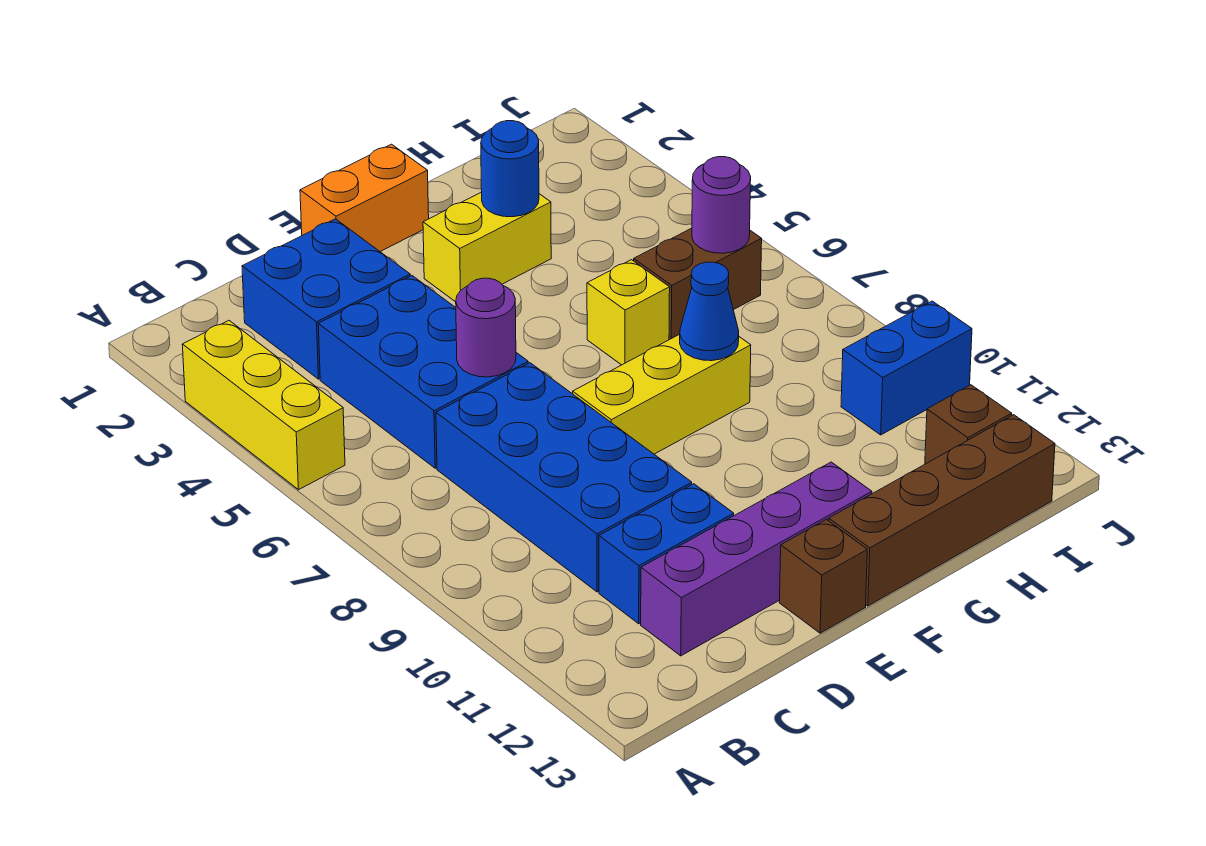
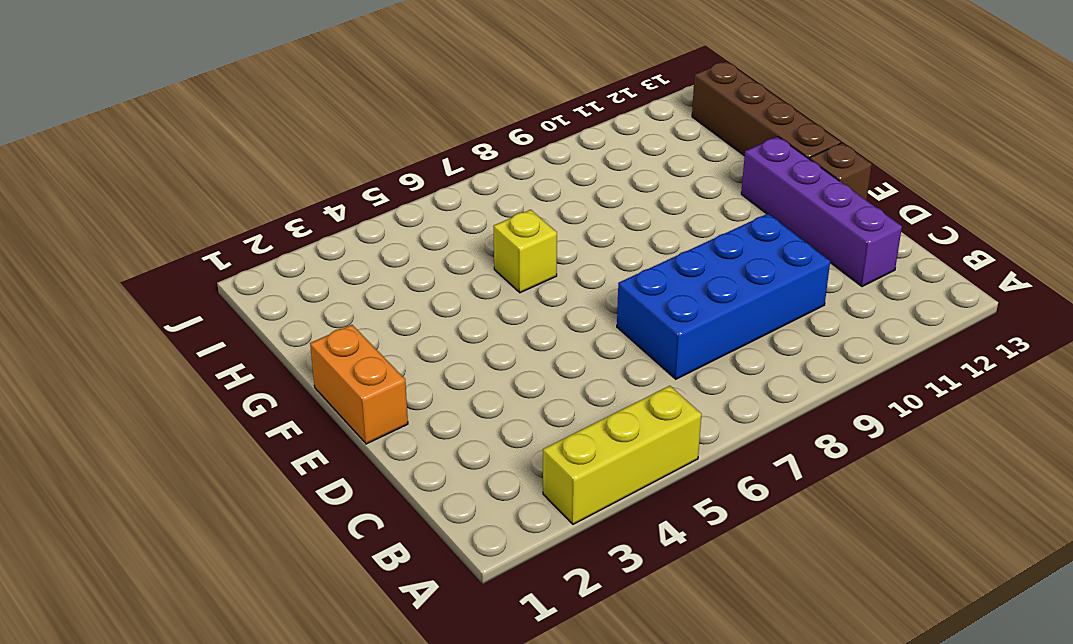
none -> blue 2x2 brick [242,219,410,379]
none -> blue 2x3 brick [318,276,528,468]
none -> blue 1x2 brick [599,484,734,624]

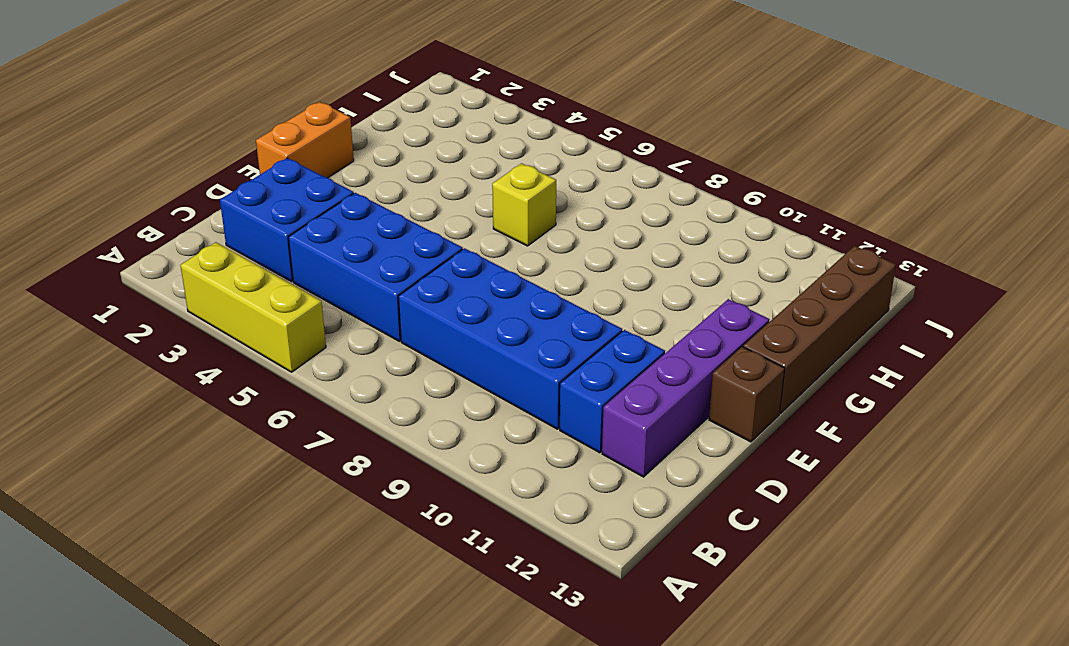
none -> yellow 1x3 brick [573,334,751,454]
none -> yellow 1x2 brick [423,192,551,302]
none -> brown 1x2 brick [634,228,762,340]

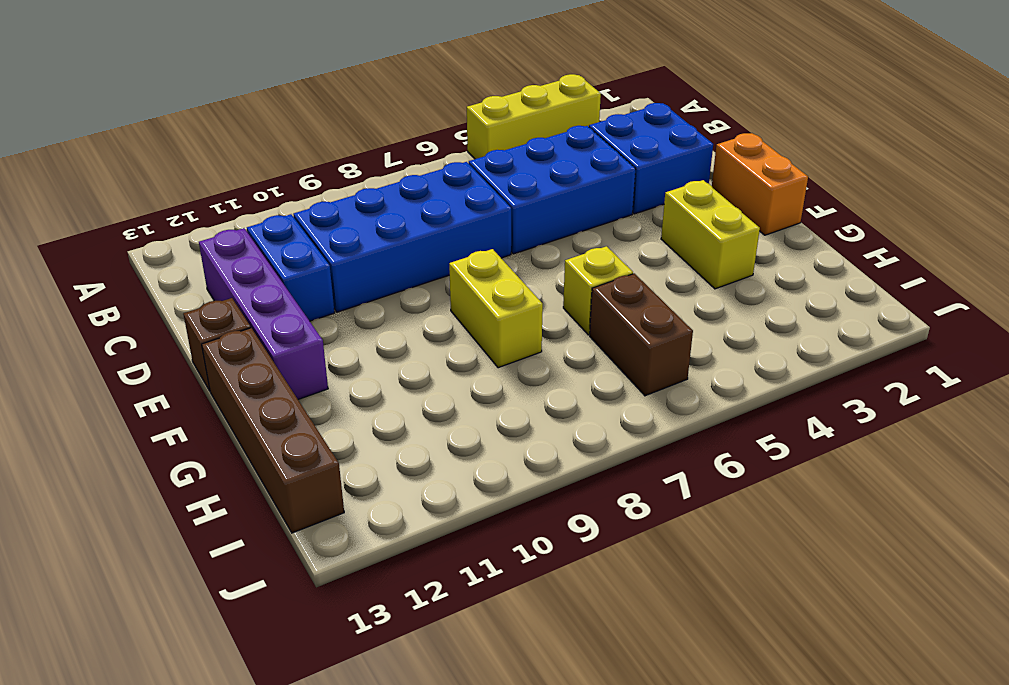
yellow 1x2 brick [449,249,543,368] -> yellow 1x3 brick [573,334,751,454]
none -> blue 1x2 brick [841,301,972,435]
none -> brown 1x1 brick [925,385,1012,464]
none -> purple 1x1 round brick [456,278,516,377]

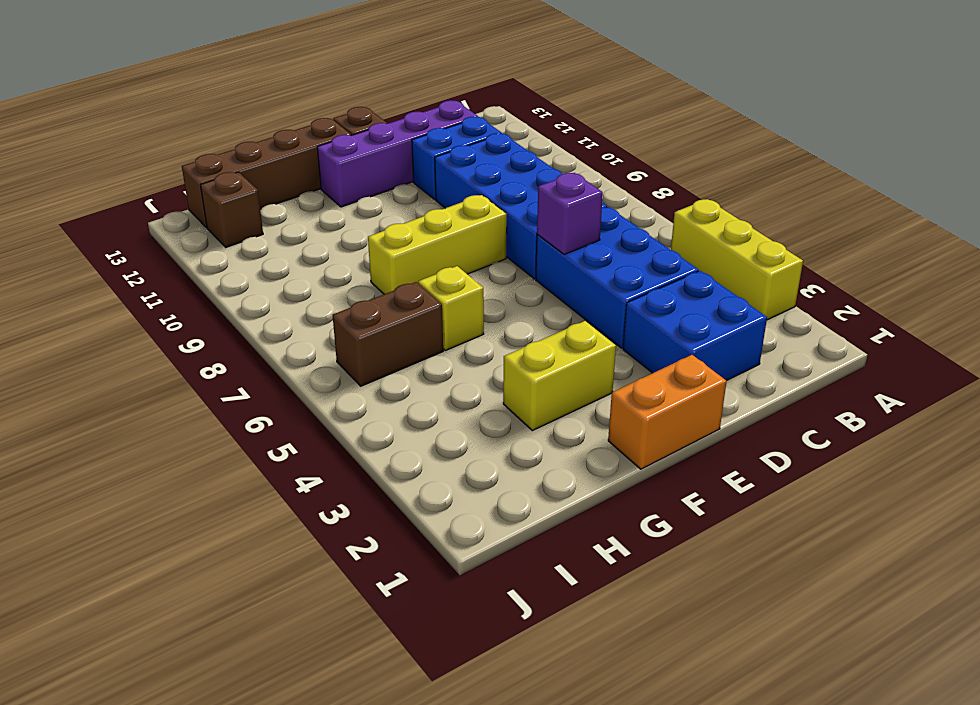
purple 1x1 brick [537,173,603,255] -> purple 1x1 round brick [456,278,516,377]
none -> blue 1x2 brick [841,301,972,435]
none -> blue 1x1 round brick [481,121,539,217]
none -> blue 1x1 cone [680,262,739,361]

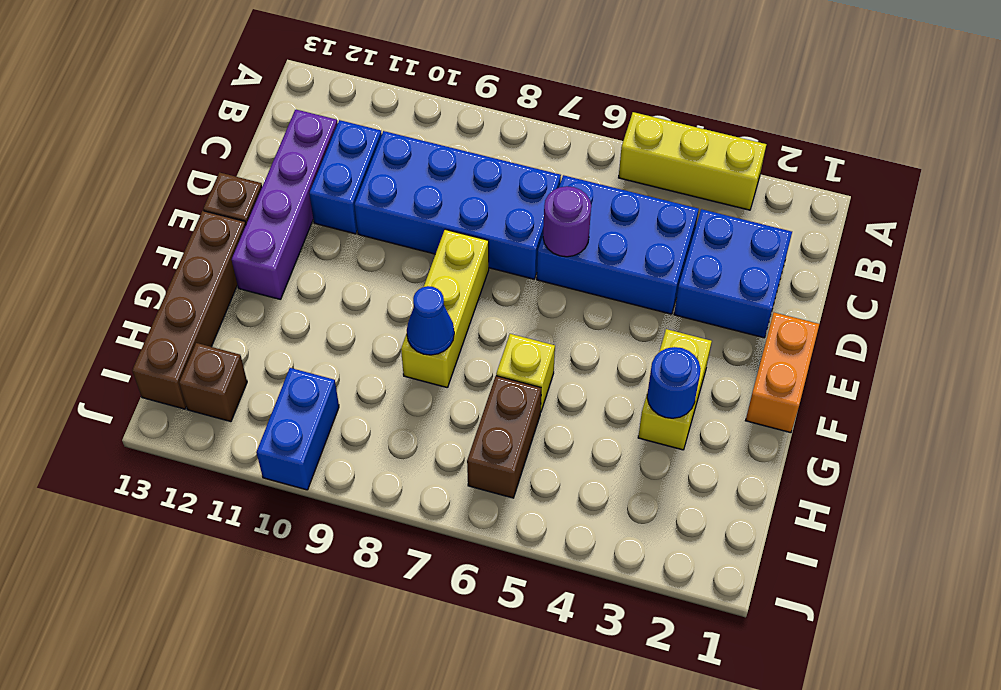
none -> purple 1x1 round brick [692,157,751,253]

